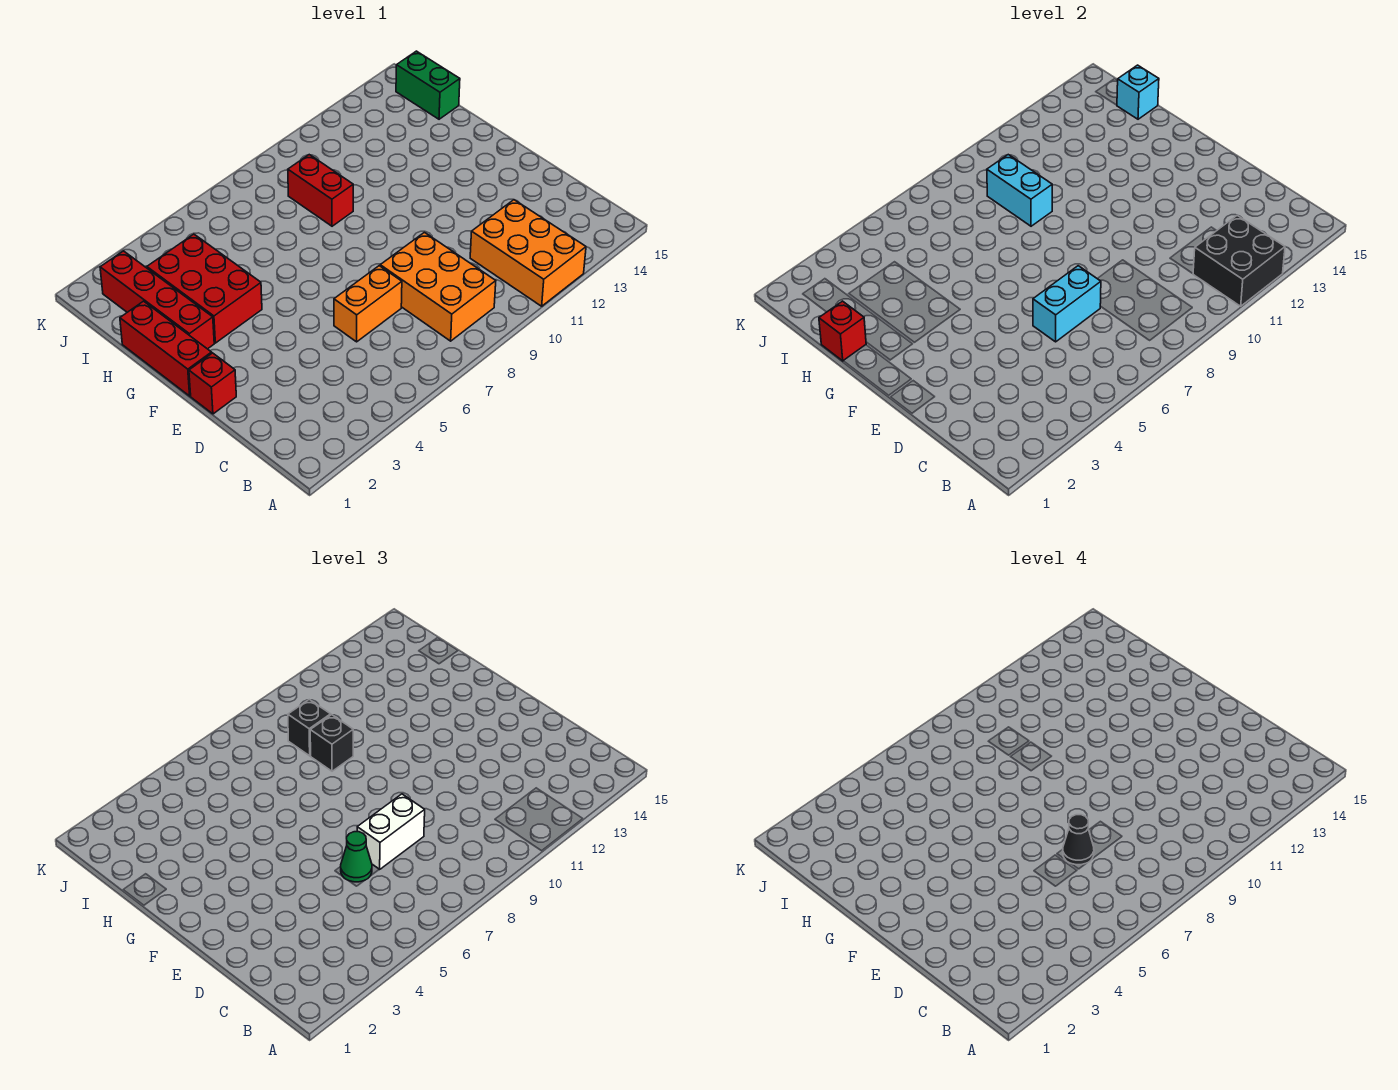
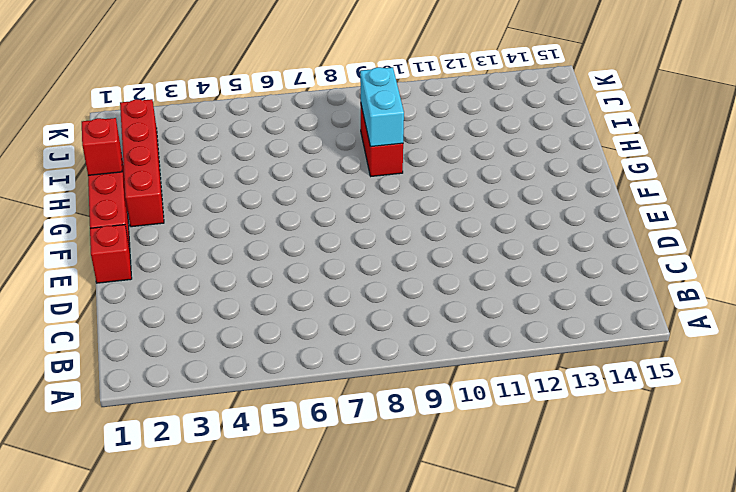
none -> orange 2x3 brick [470,200,586,306]
none -> orange 2x3 brick [380,232,496,341]
none -> orange 1x2 brick [334,266,402,342]

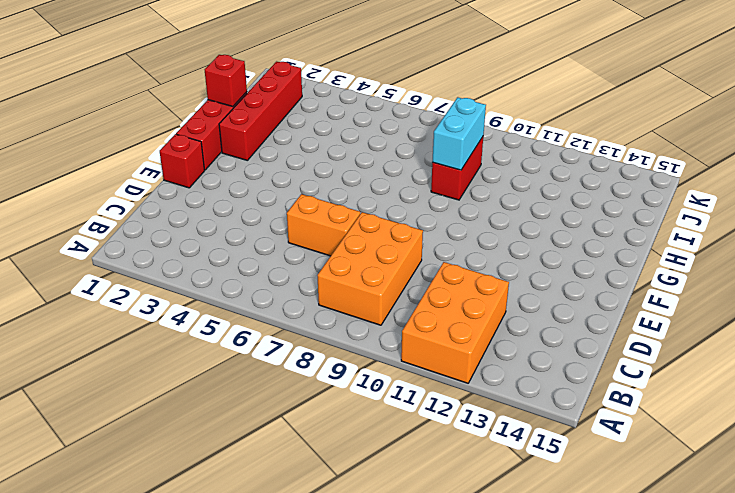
none -> red 2x3 brick [147,234,262,343]
none -> green 1x2 brick [396,51,460,119]
none -> black 2x2 brick [1193,216,1285,306]

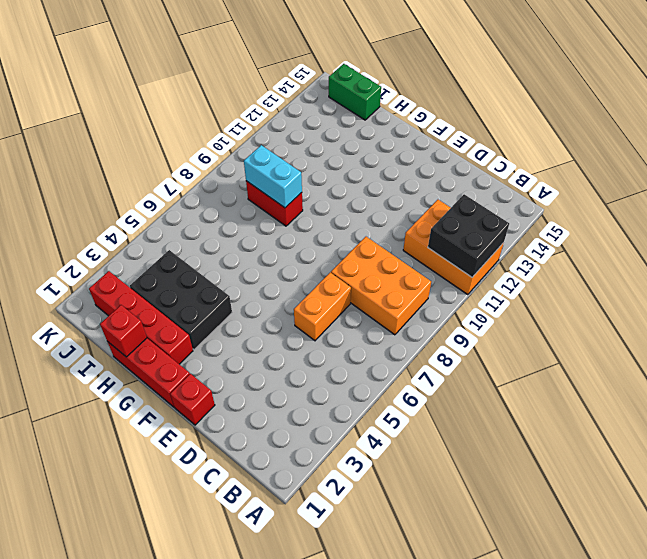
black 2x3 brick [130,250,232,350] -> red 2x3 brick [147,234,262,343]
none -> cyan 1x2 brick [1033,266,1101,342]
none -> cyan 1x1 brick [1117,65,1159,119]
none -> green 1x1 cone [341,832,372,882]

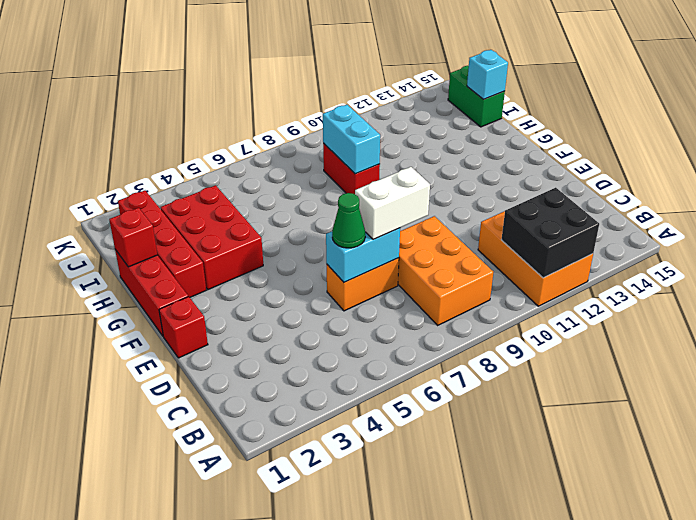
none -> black 1x1 brick [310,715,353,771]
none -> black 1x1 brick [288,700,331,756]
none -> black 1x1 cone [1063,815,1094,865]

